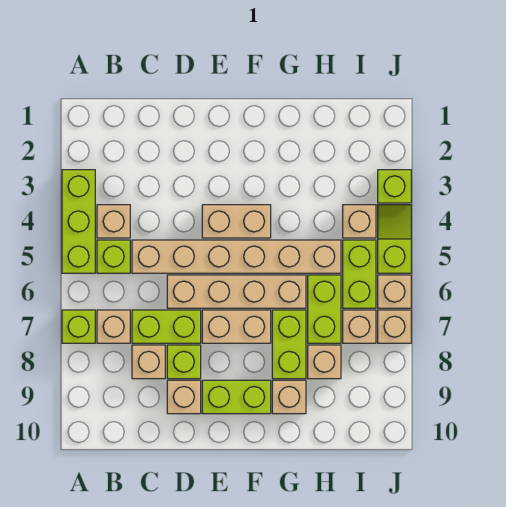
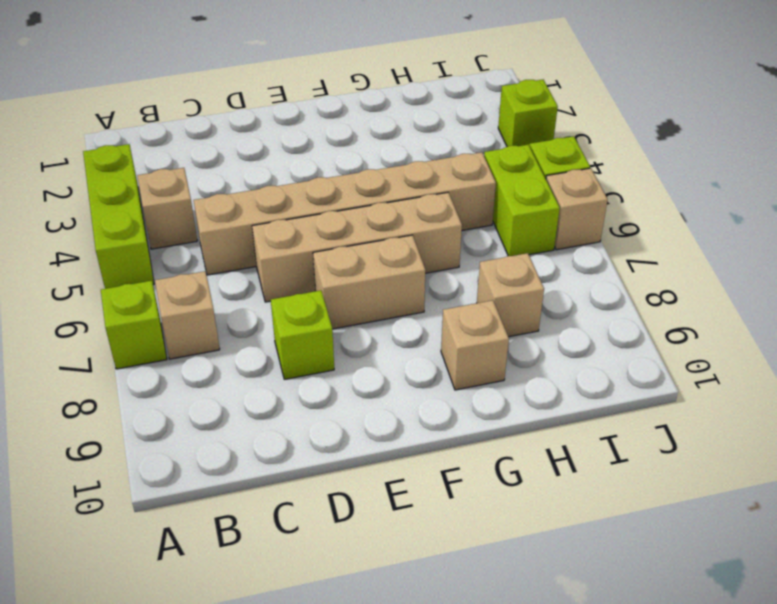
none -> lime 1x1 brick [97,240,130,273]
none -> lime 1x2 brick [132,310,201,343]
none -> tan 1x1 brick [132,345,165,379]

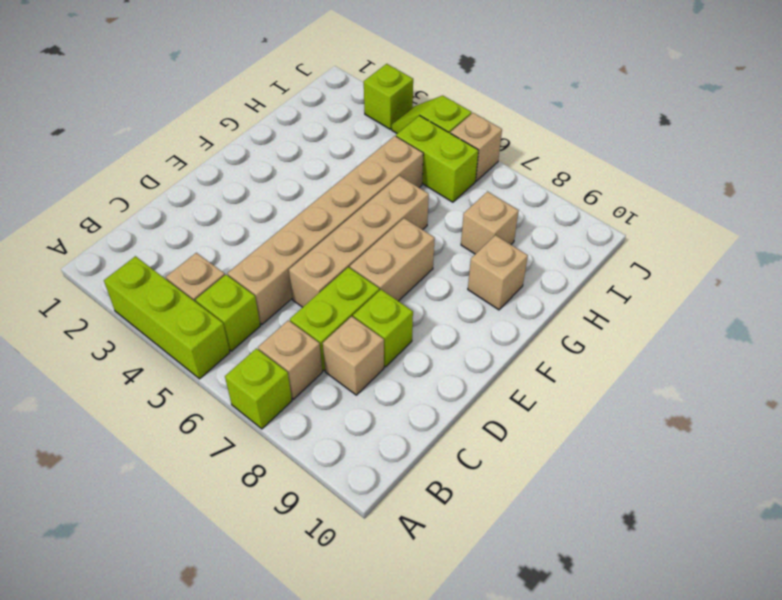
none -> tan 1x1 brick [167,380,201,414]
none -> tan 1x2 brick [202,205,271,238]
none -> lime 1x2 brick [202,380,271,414]

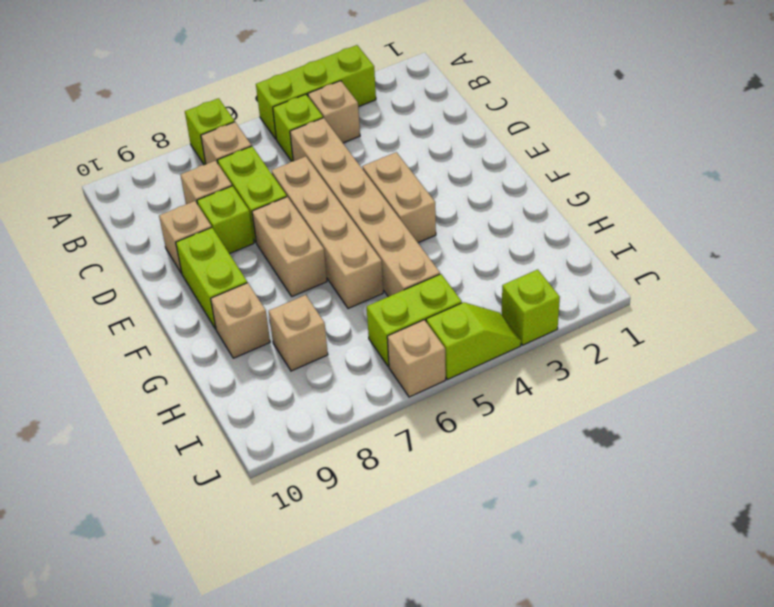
none -> lime 1x2 brick [272,310,306,379]
none -> lime 1x2 brick [308,275,341,343]
none -> tan 1x1 brick [343,205,376,238]

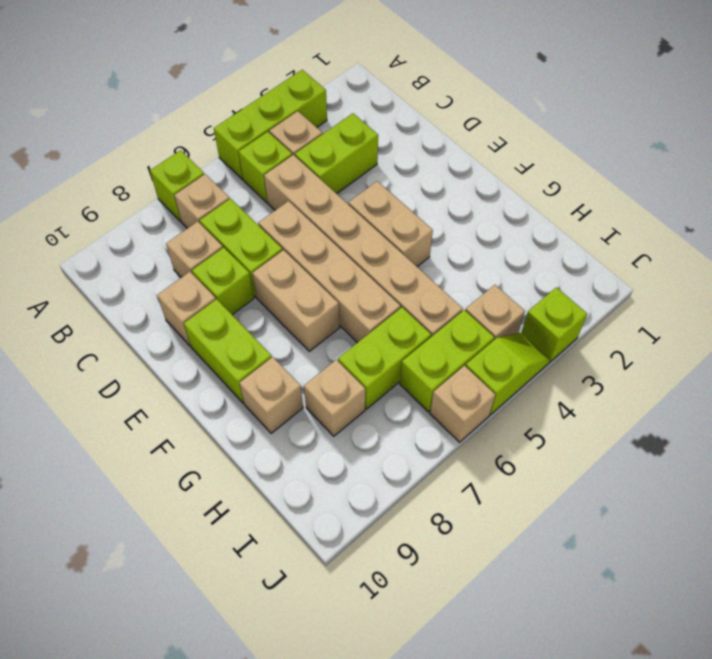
lime 1x2 brick [295,113,378,194] -> lime 1x2 brick moved to [272,310,306,379]
none -> tan 1x1 brick [343,310,376,343]
none -> tan 1x1 brick [378,310,411,343]

